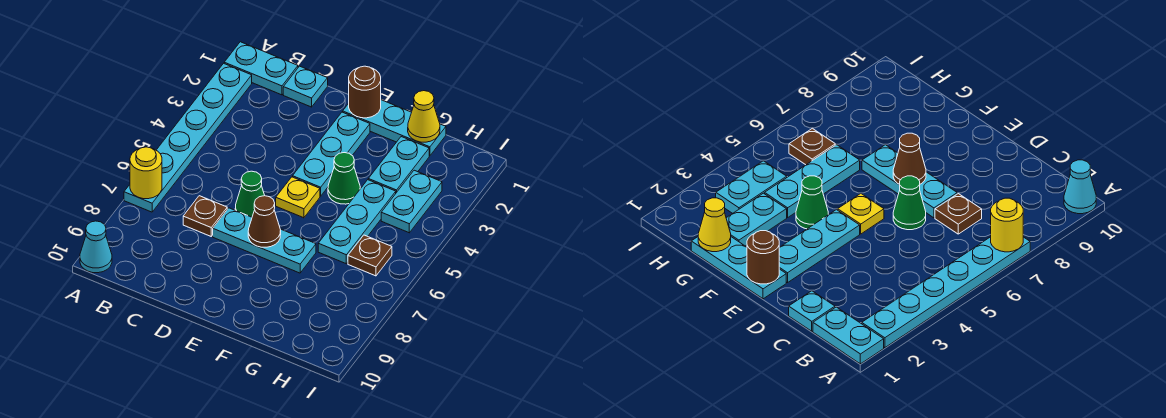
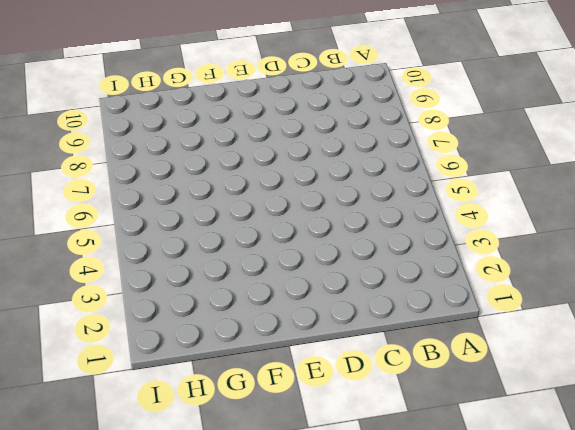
none -> cyan 1x2 plate [224,42,298,95]
none -> cyan 1x6 plate [124,63,252,212]
none -> cyan 1x1 cone [80,221,112,273]

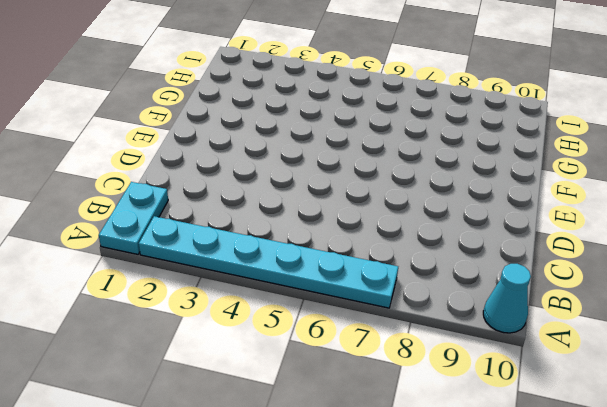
none -> cyan 1x1 plate [283,66,328,107]
none -> brown 1x1 plate [183,196,227,236]
none -> green 1x1 cone [235,171,265,217]

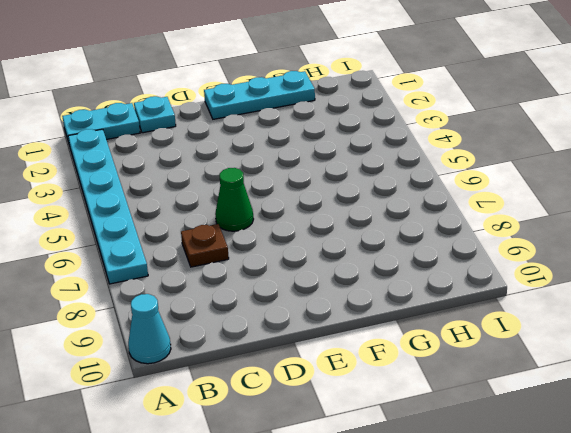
none -> cyan 1x3 plate [213,208,316,273]
none -> cyan 1x3 plate [293,112,370,196]
none -> yellow 1x1 plate [276,177,320,218]

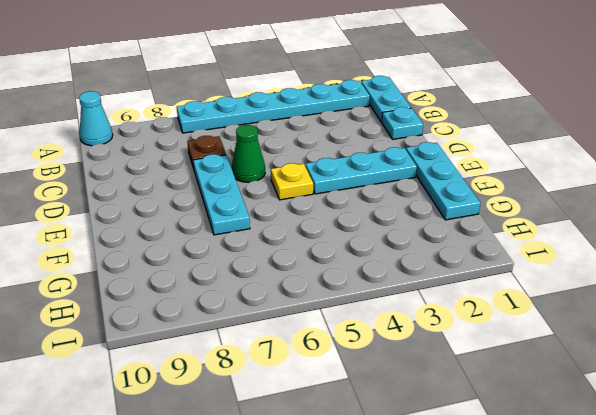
none -> green 1x1 cone [328,153,360,204]
none -> cyan 1x2 plate [368,137,429,193]
none -> cyan 1x3 plate [318,180,396,264]

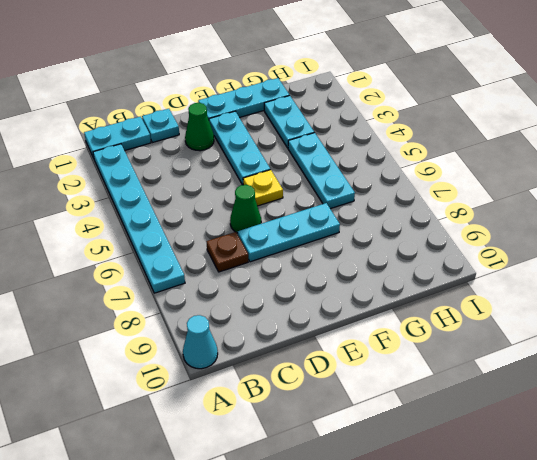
green 1x1 cone [185,103,214,151] -> green 1x1 cone moved to [328,153,360,204]
none -> cyan 1x2 plate [381,170,442,233]
none -> brown 1x1 plate [348,235,392,276]
none -> yellow 1x1 round brick [130,147,162,199]

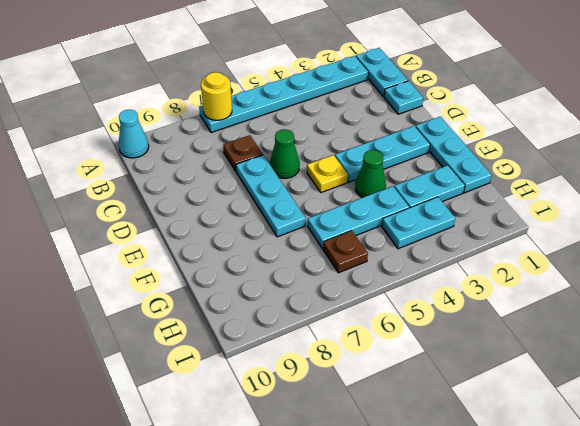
none -> brown 1x1 round brick [349,66,381,118]
none -> brown 1x1 cone [248,196,281,247]
none -> yellow 1x1 cone [408,91,440,142]

